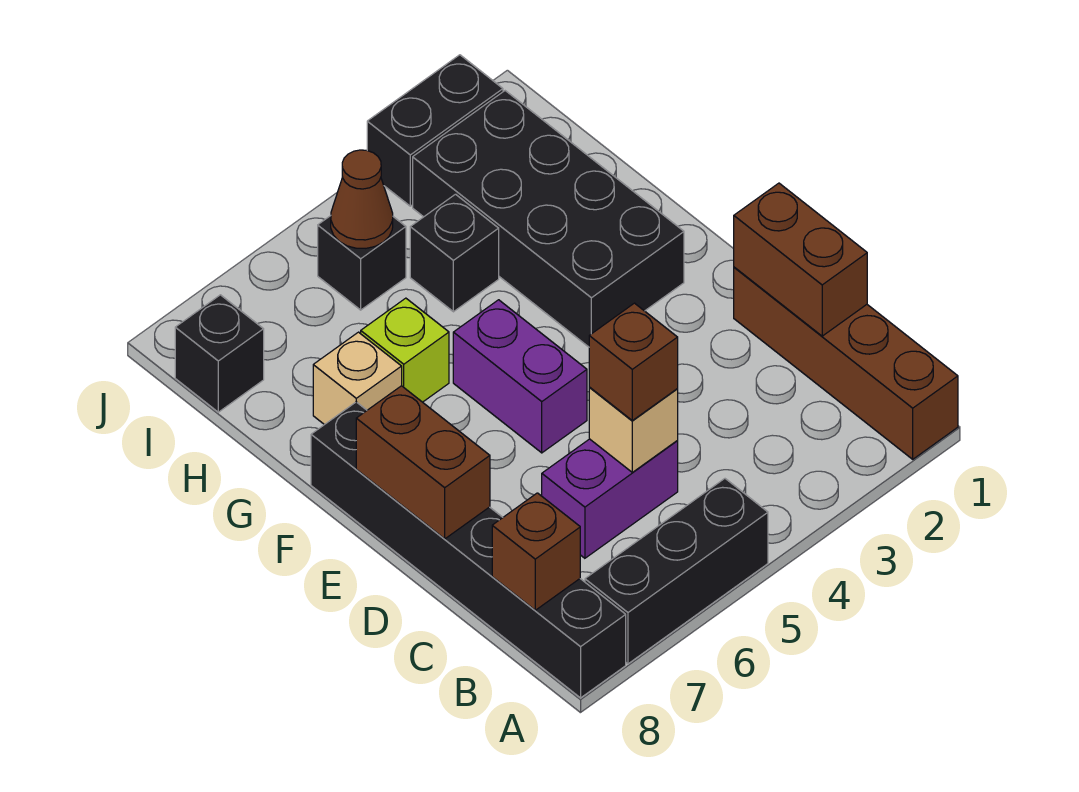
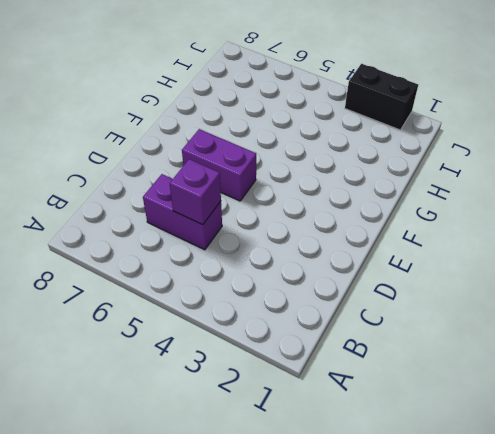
purple 1x1 brick [170,159,221,225] -> tan 1x1 brick [589,388,678,472]
purple 1x2 brick [182,129,256,201] -> purple 1x2 brick turned to [453,300,587,453]
none -> brown 1x4 brick [734,267,958,459]
none -> black 1x3 brick [585,479,768,664]
none -> black 1x6 brick [311,402,626,698]

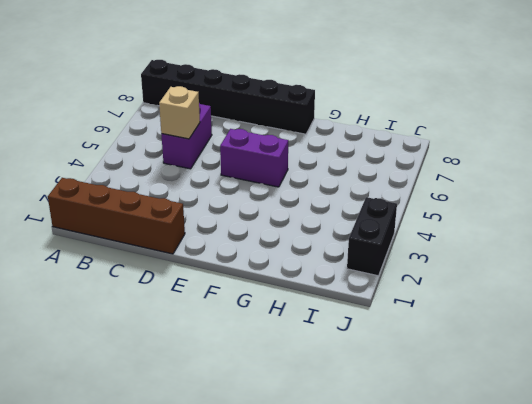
none -> black 1x3 brick [585,479,768,664]
none -> black 2x4 brick [413,91,684,347]
none -> lime 1x1 brick [361,298,449,402]

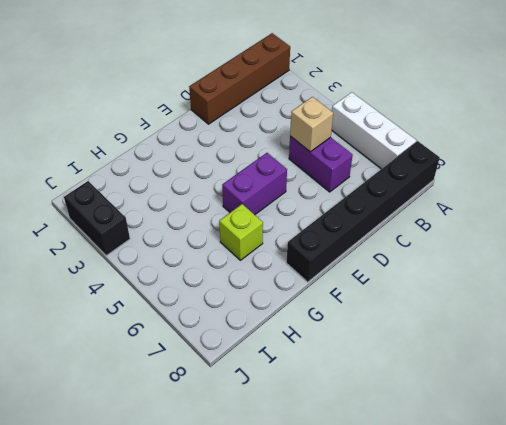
white 1x3 brick [332,92,416,169] -> black 1x3 brick [585,479,768,664]
none -> black 2x4 brick [413,91,684,347]
none -> tan 1x1 brick [313,332,402,425]
none -> black 1x1 brick [410,194,499,312]

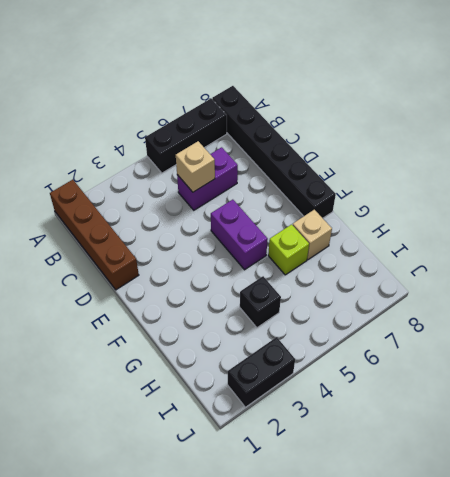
none -> black 2x4 brick [413,91,684,347]
none -> black 1x1 brick [318,216,406,310]
none -> black 1x1 brick [175,295,264,412]

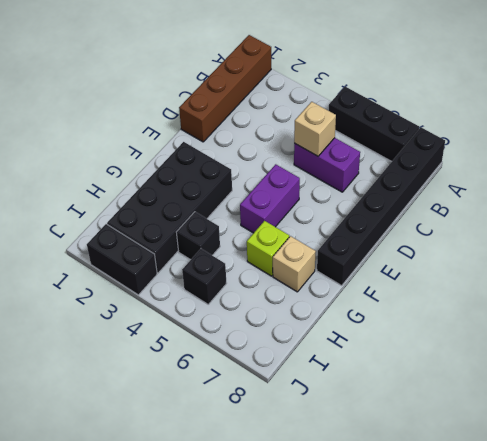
none -> black 1x1 brick [175,295,264,412]
none -> brown 1x1 brick [492,493,580,610]
none -> brown 1x2 brick [734,183,867,336]

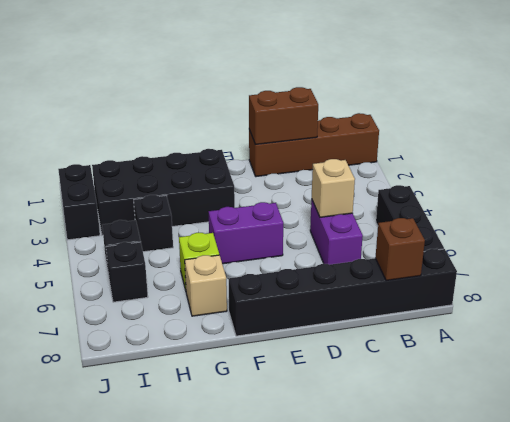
black 1x1 brick [106,242,148,302] -> black 1x1 brick moved to [175,295,264,412]
none -> brown 1x2 brick [356,386,490,539]
none -> brown 1x1 cone [331,150,393,248]
none -> brown 1x1 brick [589,303,678,420]

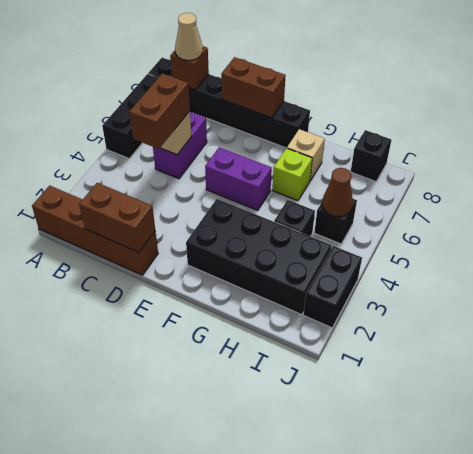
tan 1x1 cone [175,13,203,60] -> none
brown 1x2 brick [129,73,190,149] -> brown 1x1 brick [589,303,678,420]

